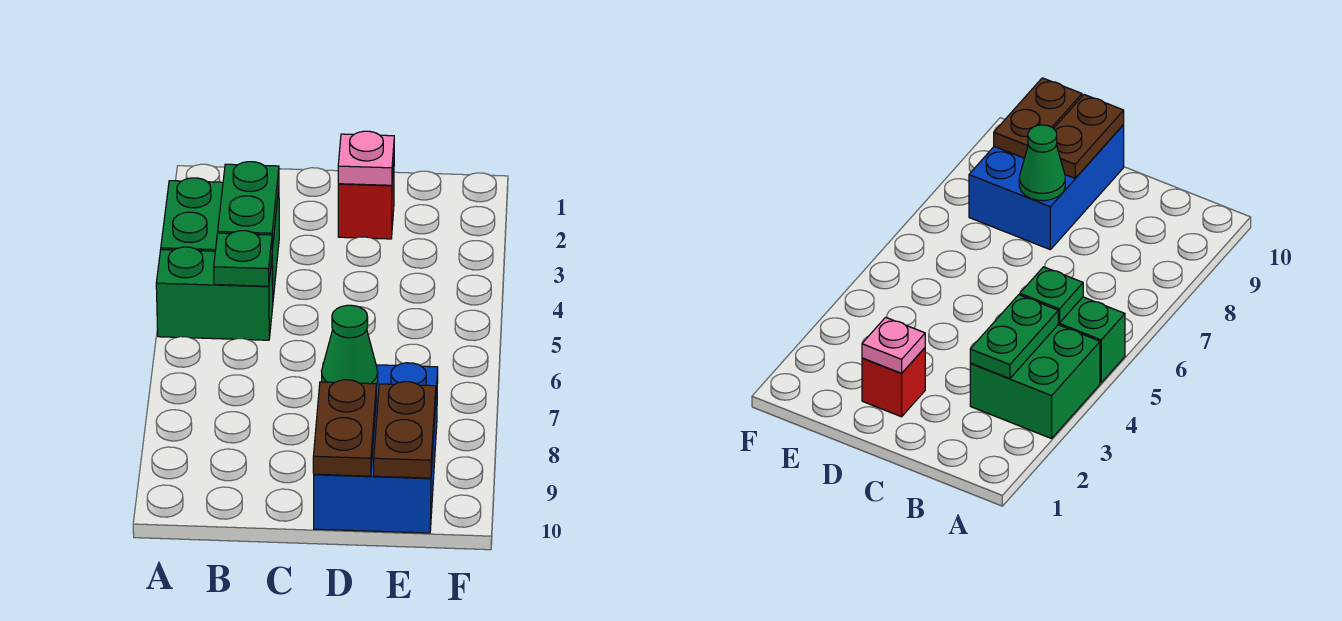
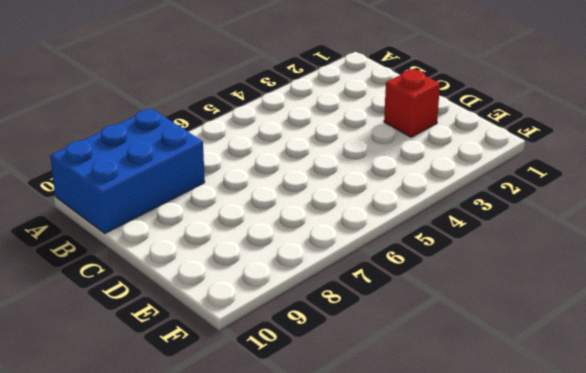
blue 2x3 brick [50,109,205,233] -> blue 2x3 brick moved to [314,363,438,533]
none -> green 2x2 brick [161,178,279,298]
none -> green 1x2 brick [156,247,273,340]

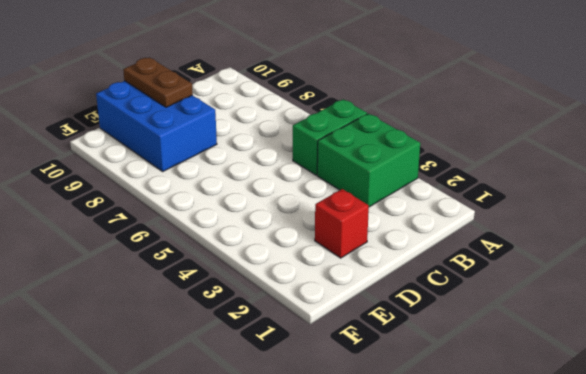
none -> green 1x2 plate [218,162,279,249]
none -> green 1x1 plate [214,231,272,286]

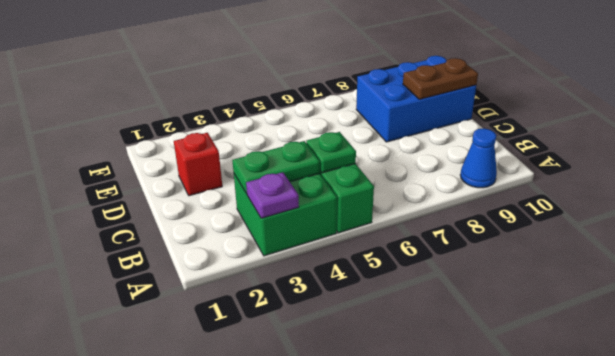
purple 1x1 plate [246,172,299,218] -> none
blue 1x1 cone [460,128,497,188] -> none
none -> pink 1x1 plate [338,131,394,185]
none -> green 1x1 cone [322,305,378,385]

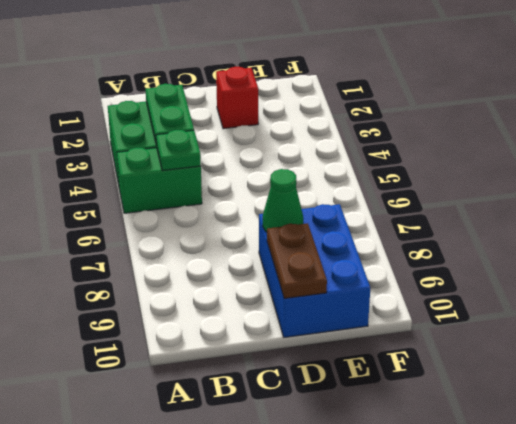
none -> pink 1x1 plate [338,131,394,185]
none -> brown 1x2 plate [374,382,436,478]

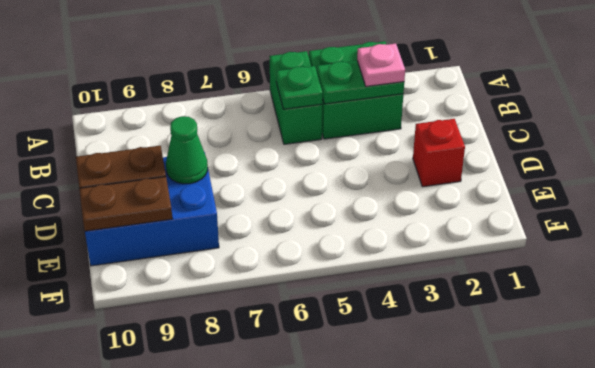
pink 1x1 plate [357,44,405,87] -> pink 1x1 plate moved to [338,131,394,185]

